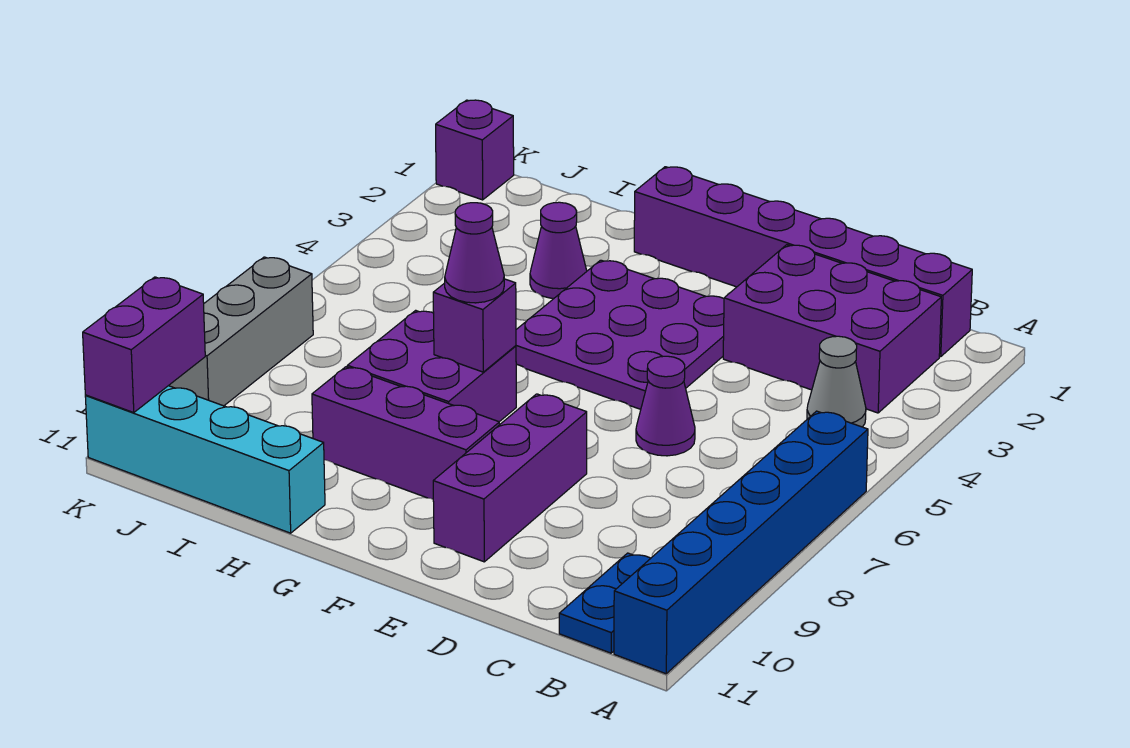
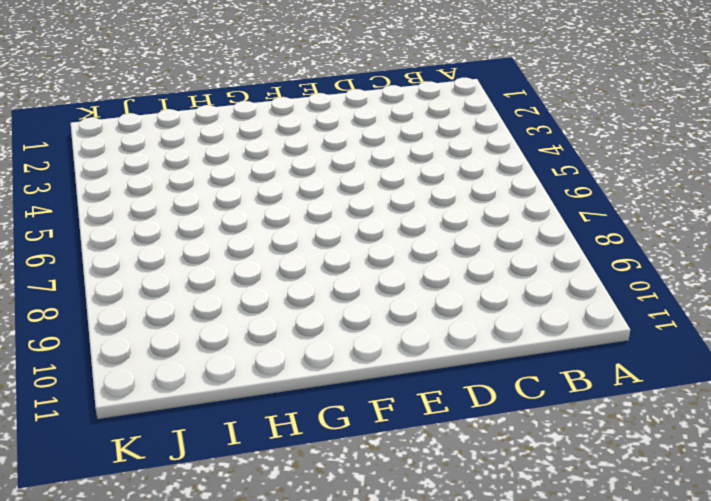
none -> blue 1x6 brick [614,411,868,674]
none -> purple 1x6 brick [634,167,972,357]
none -> purple 2x3 brick [723,245,941,413]

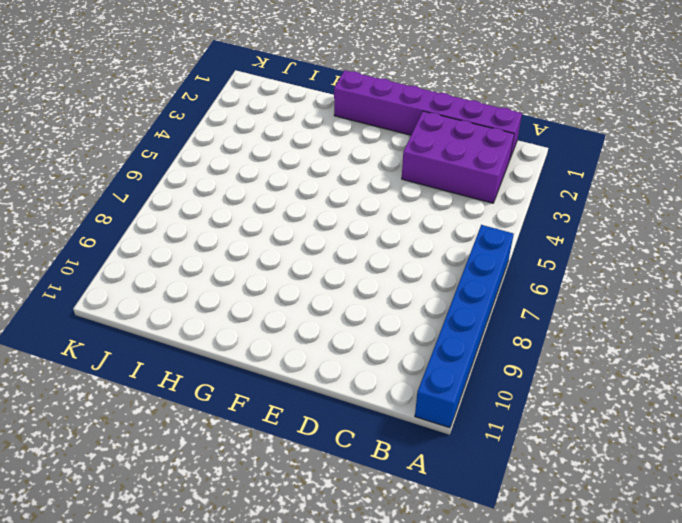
none -> grey 1x1 cone [807,336,866,427]
none -> blue 1x2 plate [559,553,651,653]
none -> purple 1x1 cone [636,356,695,456]

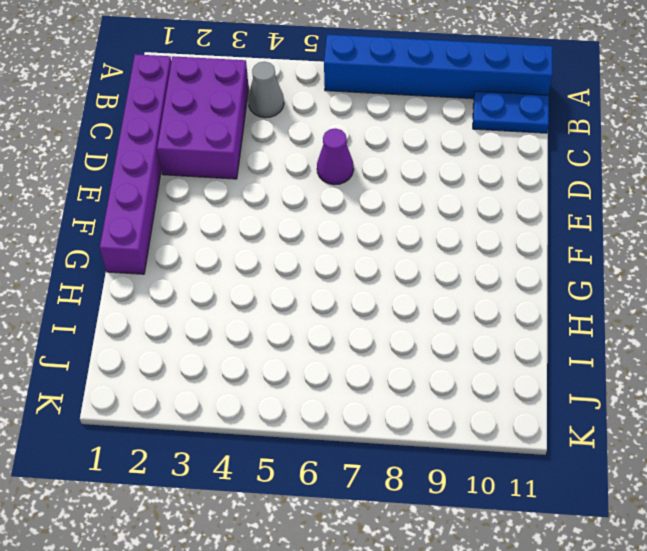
none -> purple 3x3 plate [516,260,724,409]
none -> purple 1x3 brick [433,394,587,562]
none -> purple 1x3 brick [312,367,499,499]

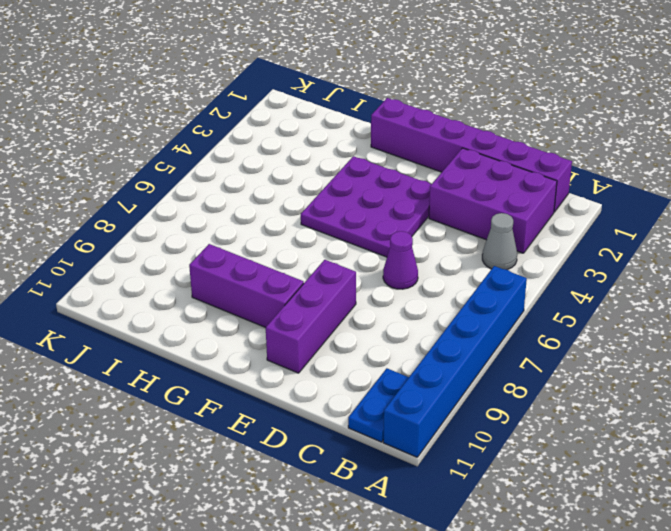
none -> purple 2x2 brick [347,310,516,422]
none -> purple 1x1 cone [530,202,587,298]
none -> cyan 1x4 brick [85,386,325,533]

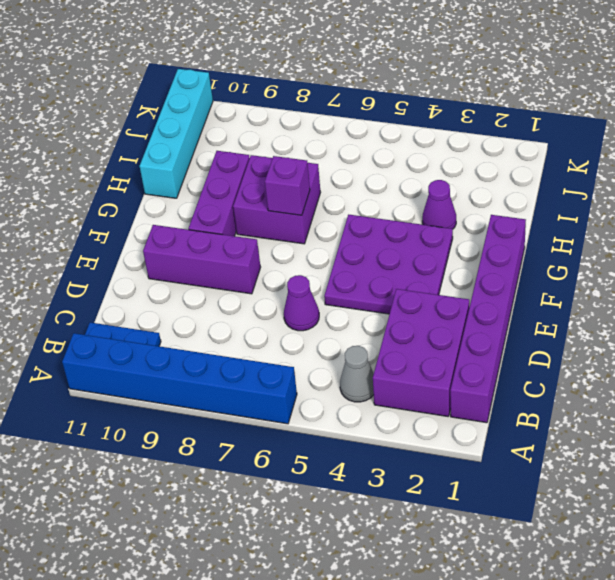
none -> purple 1x1 brick [436,100,514,200]
none -> grey 1x3 brick [169,257,313,406]
none -> purple 1x2 brick [83,277,205,413]

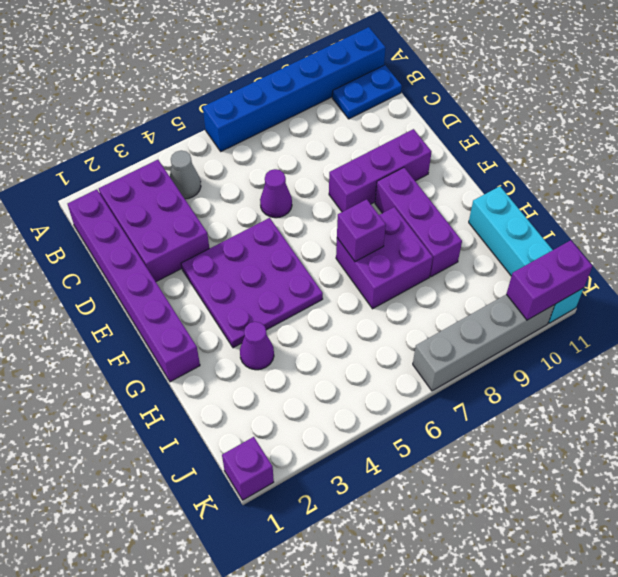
grey 1x4 brick [413,294,555,391] -> grey 1x3 brick [169,257,313,406]
none -> purple 1x1 cone [445,203,504,303]

